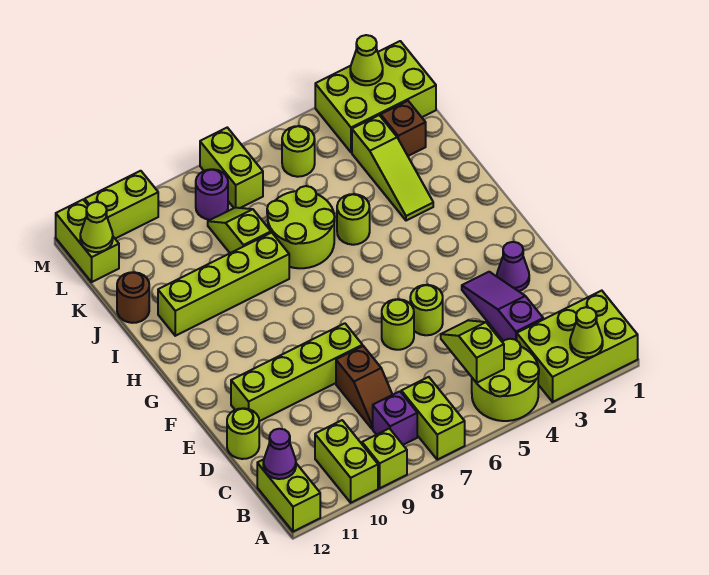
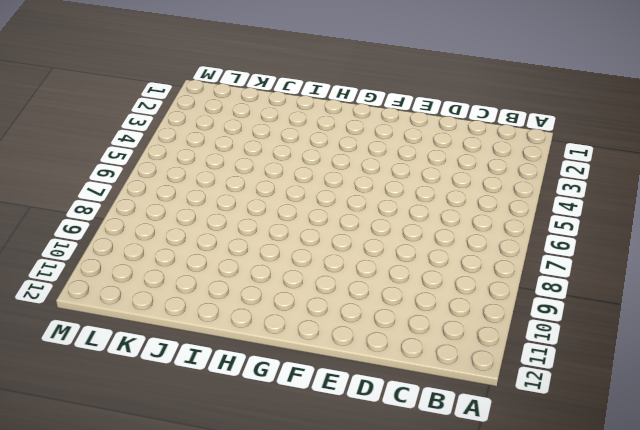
none -> lime 2x3 brick [517,291,638,402]
none -> lime 2x2 round brick [472,339,539,421]
none -> lime 1x2 brick [401,377,465,460]
none -> lime 1x1 brick [362,428,407,488]

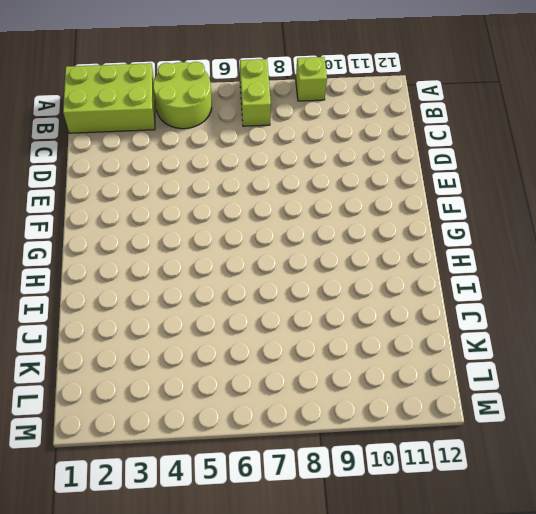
none -> lime 1x2 brick [315,420,378,503]
none -> lime 1x2 brick [257,459,320,532]
none -> purple 1x1 brick [373,391,417,445]
none -> purple 1x3 slope [462,272,543,341]

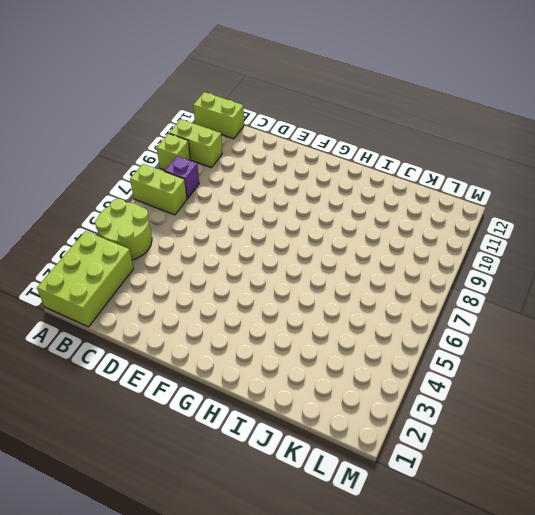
none -> purple 1x3 slope [462,272,543,341]
none -> brown 1x2 slope [336,346,392,428]
none -> lime 1x1 round brick [227,408,259,459]
none -> purple 1x1 cone [497,242,529,291]

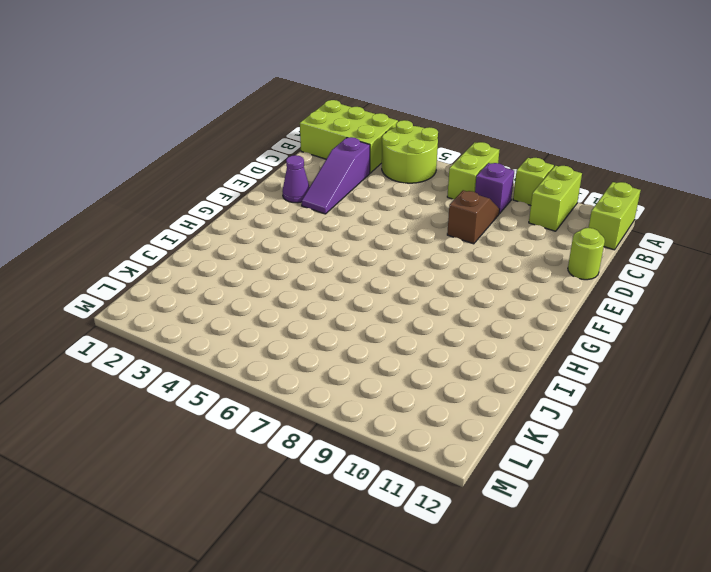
none -> lime 1x1 round brick [410,285,443,335]
none -> lime 1x1 round brick [382,299,414,350]
none -> lime 1x4 brick [231,323,363,421]
none -> lime 1x3 slope [352,115,433,221]

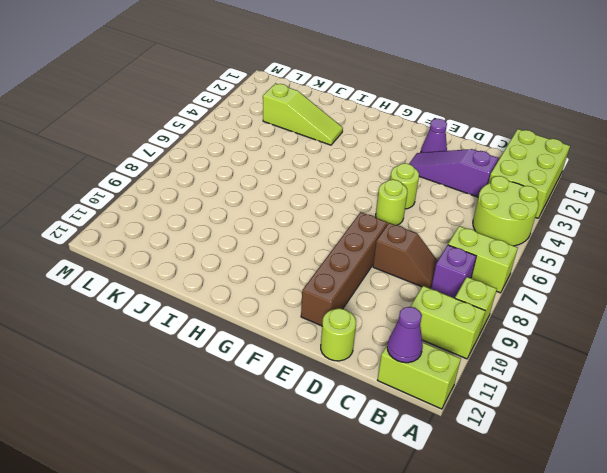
brown 1x4 brick [301,212,387,326] -> lime 1x4 brick [231,323,363,421]
none -> lime 1x1 round brick [337,194,370,245]
none -> lime 2x2 round brick [267,186,335,268]
none -> lime 1x4 brick [158,233,289,336]
none -> lime 1x2 slope [208,208,271,253]

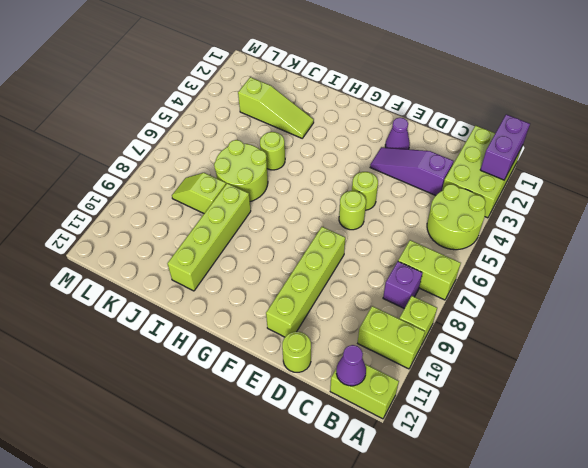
purple 1x2 brick [480,114,530,180] -> lime 1x1 cone [570,307,603,358]
none -> brown 1x2 slope [336,346,392,428]
none -> brown 1x1 round brick [117,272,149,323]
none -> brown 1x1 brick [381,101,426,156]
none -> lime 2x3 brick [315,41,436,152]

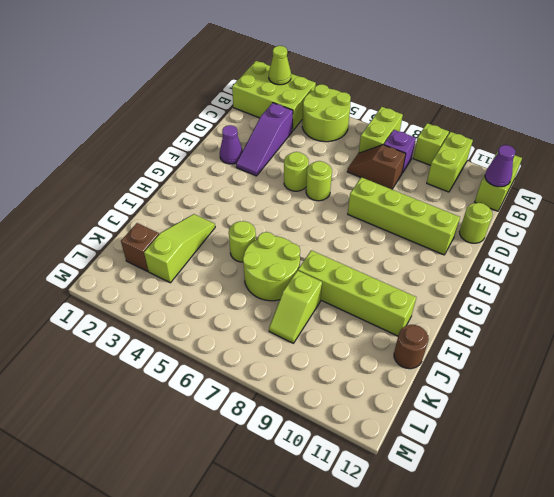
brown 1x2 slope [347,145,406,189] -> brown 1x2 slope turned to [336,346,392,428]
none -> lime 2x3 brick [315,41,436,152]
none -> lime 1x1 round brick [282,126,315,177]
none -> lime 1x2 brick [200,128,263,208]
none -> purple 1x1 round brick [196,169,228,220]

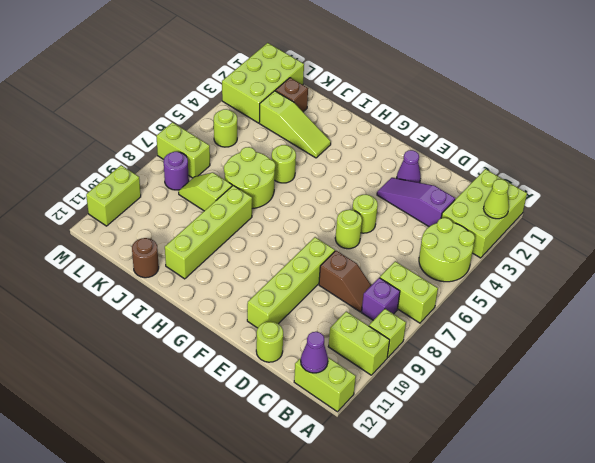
none -> lime 1x2 brick [56,200,119,282]
none -> lime 1x2 slope [441,320,504,383]
none -> lime 1x1 cone [80,202,113,252]
none -> lime 1x1 cone [350,35,383,85]

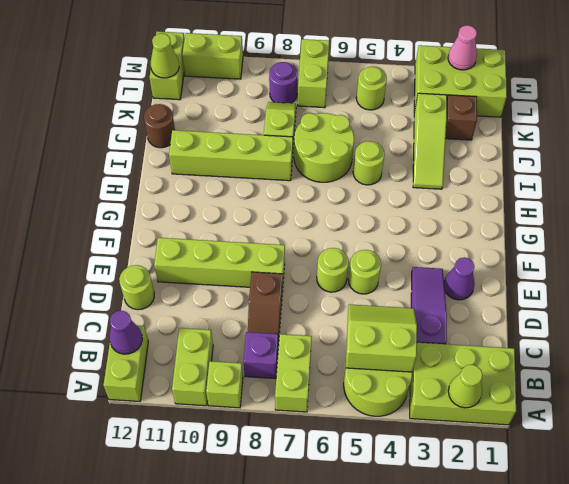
lime 2x2 slope [346,304,417,372] -> lime 1x2 slope [441,320,504,383]
pink 1x1 cone [448,25,477,70] -> lime 1x1 cone [350,35,383,85]

